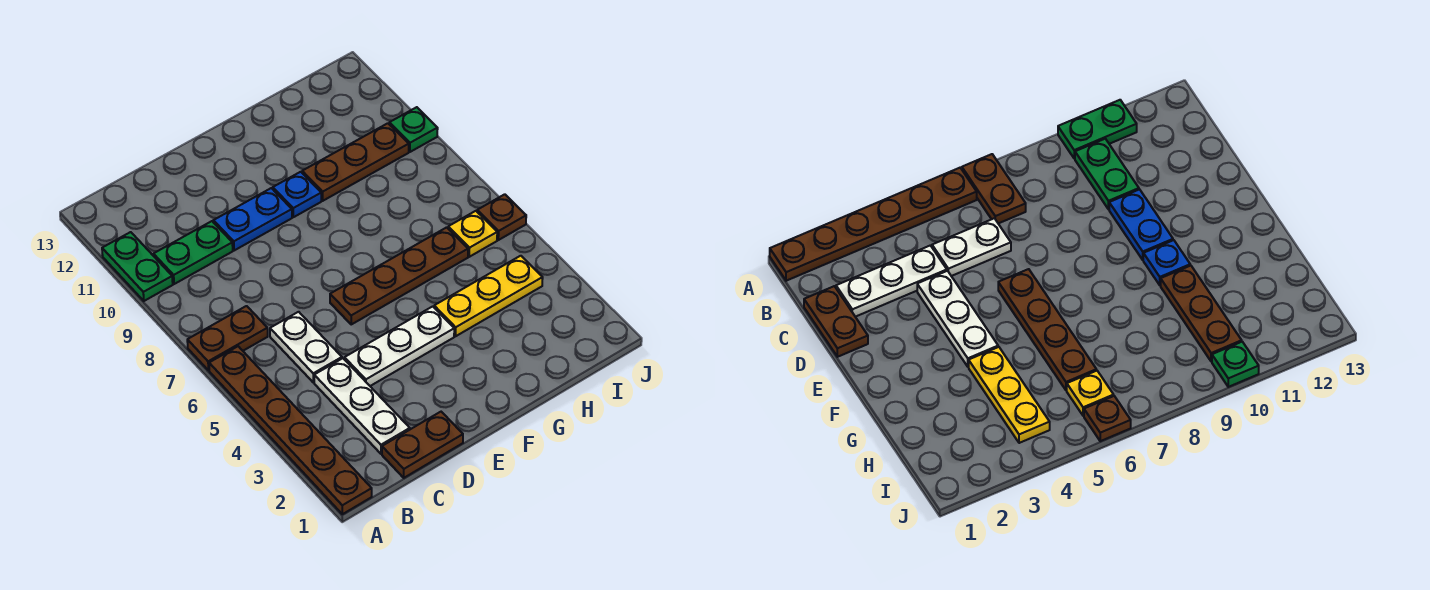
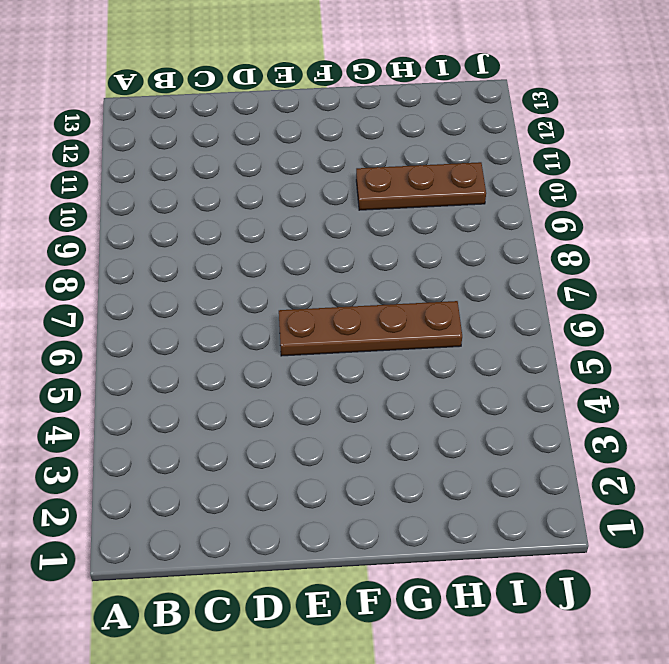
none -> brown 1x6 plate [209,346,372,514]
none -> brown 1x2 plate [187,306,268,370]
none -> green 1x2 plate [102,232,173,301]

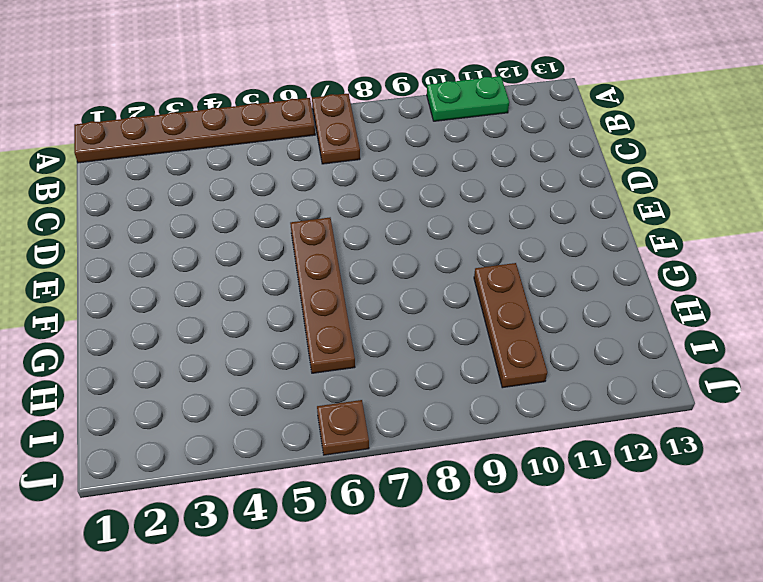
none -> green 1x2 plate [153,221,233,284]
none -> brown 1x2 plate [382,412,463,478]
none -> white 1x3 plate [314,358,410,454]

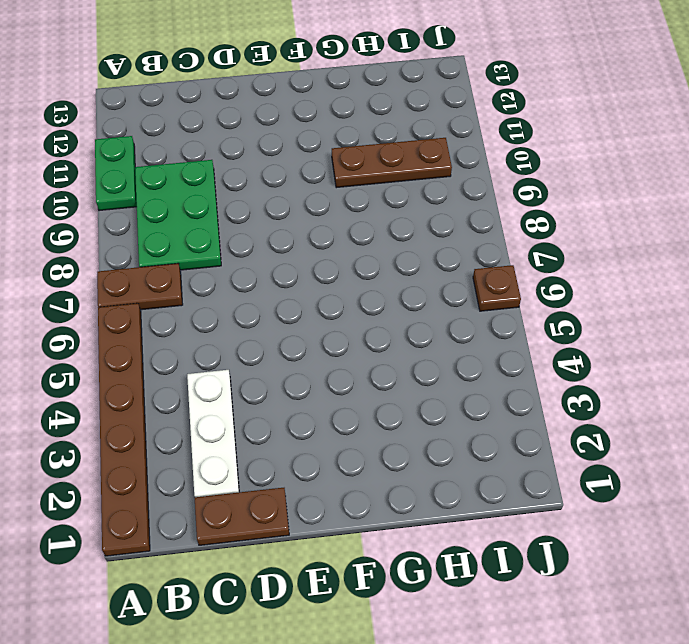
green 2x3 plate [135,160,221,270] -> green 1x2 plate [153,221,233,284]
none -> white 1x2 plate [270,312,342,382]
none -> white 1x3 plate [345,306,454,386]
none -> blue 1x2 plate [213,188,292,251]

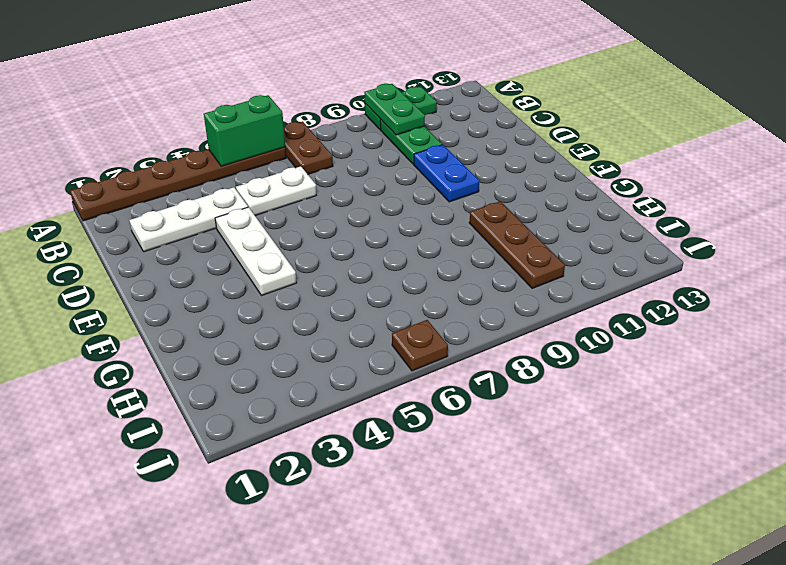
green 1x2 brick [204,95,285,166] -> none
green 1x2 plate [364,84,425,135] -> none
none -> brown 1x2 plate [382,412,463,478]
none -> brown 1x4 plate [330,227,468,324]
none -> blue 1x1 plate [273,172,321,217]

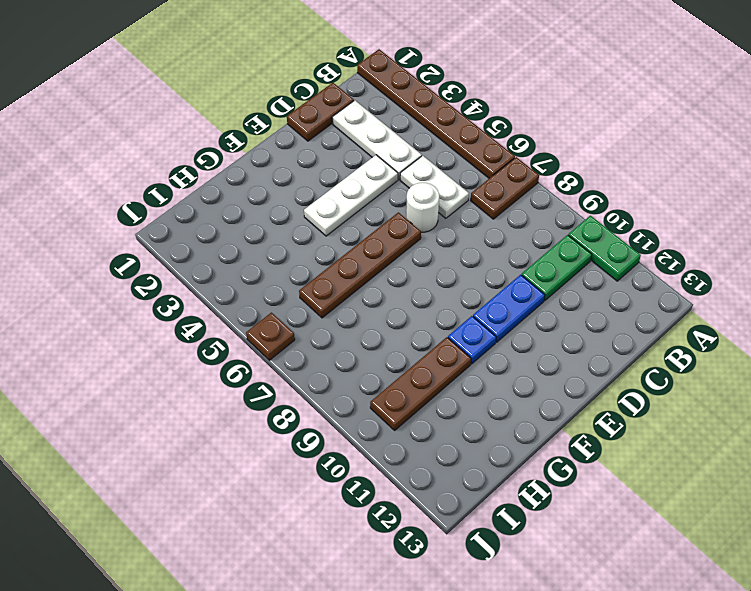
white 1x1 round brick [406,183,439,232] -> none
none -> yellow 1x3 plate [434,256,543,336]
none -> yellow 1x1 plate [448,211,497,257]
none -> green 1x1 plate [389,107,438,152]

